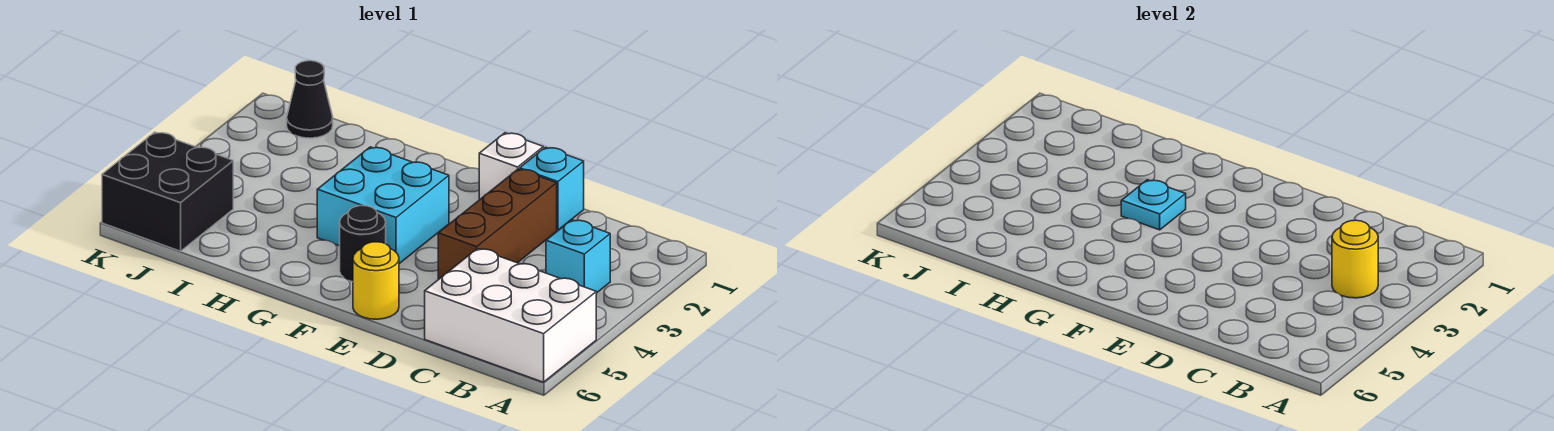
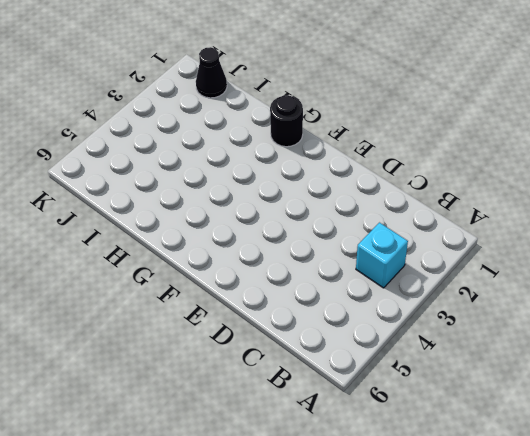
black 1x1 round brick [270,95,303,147] -> black 1x1 round brick moved to [340,206,386,282]
none -> white 2x3 brick [425,249,596,382]
none -> cyan 1x1 brick [520,147,584,230]
none -> brown 1x3 brick [438,169,557,280]

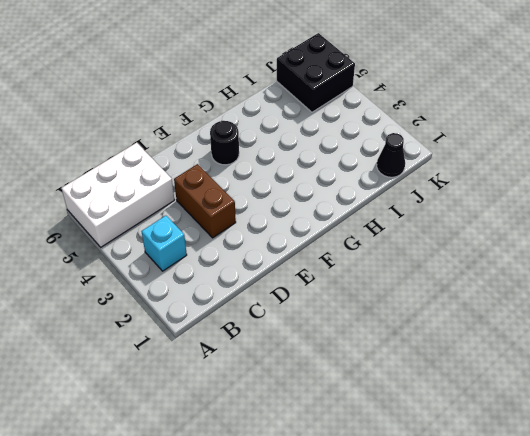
brown 1x2 brick [174,164,236,238] -> brown 1x3 brick [438,169,557,280]
none -> cyan 1x1 brick [520,147,584,230]
none -> white 1x1 brick [479,133,543,200]
none -> yellow 1x1 round brick [353,242,399,319]

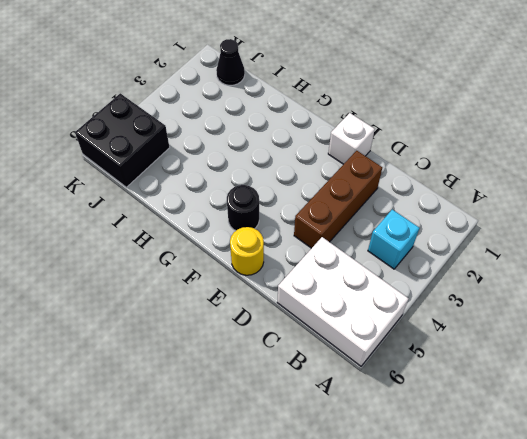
none -> cyan 1x1 brick [520,147,584,230]
none -> cyan 2x2 brick [317,147,449,264]
none -> yellow 1x1 round brick [1332,220,1378,298]

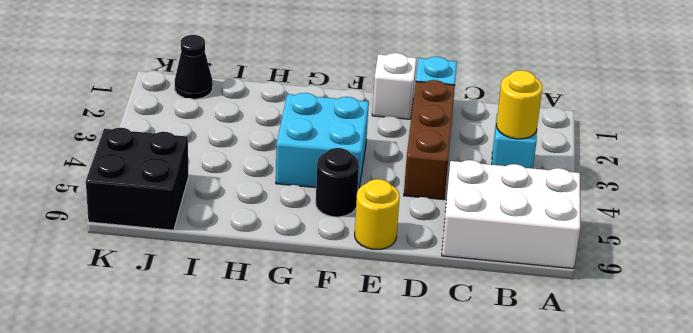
none -> cyan 1x1 plate [1121,180,1186,230]

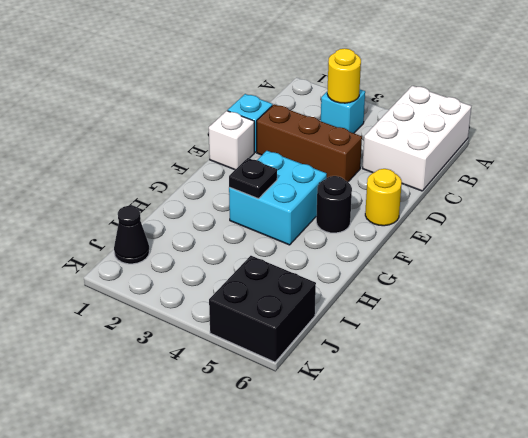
black 1x1 plate [229,158,277,199] -> cyan 1x1 plate [1121,180,1186,230]

